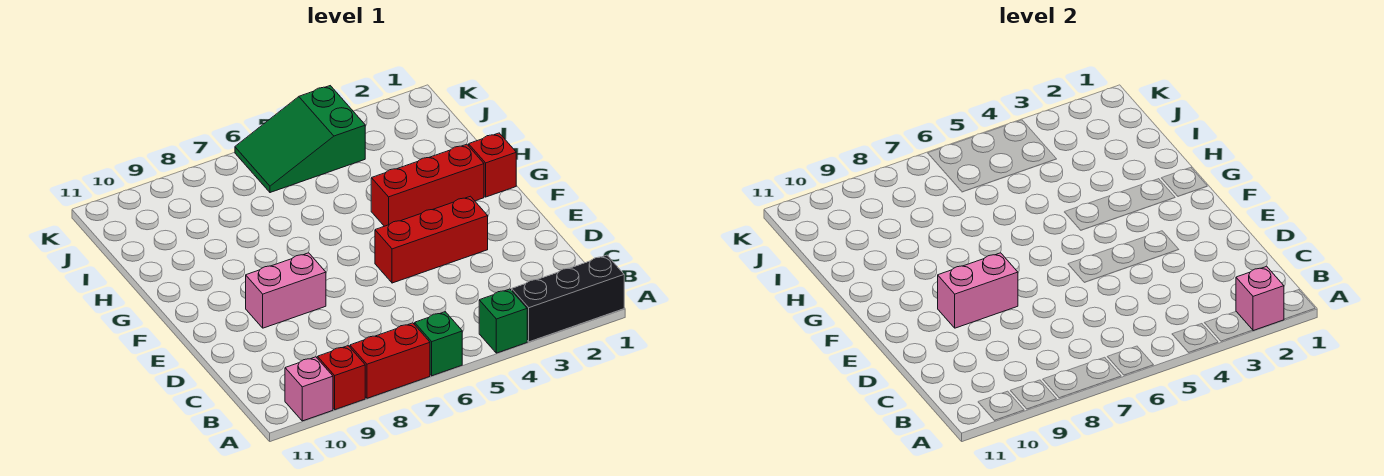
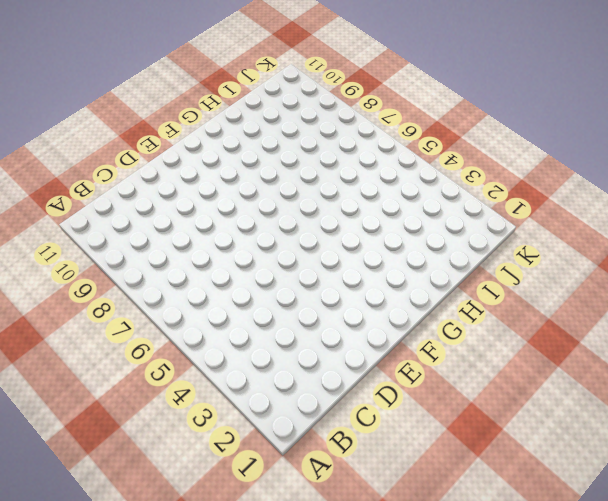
none -> black 1x3 brick [512,255,624,342]
none -> green 1x1 brick [479,289,527,353]
none -> green 1x1 brick [415,312,462,376]

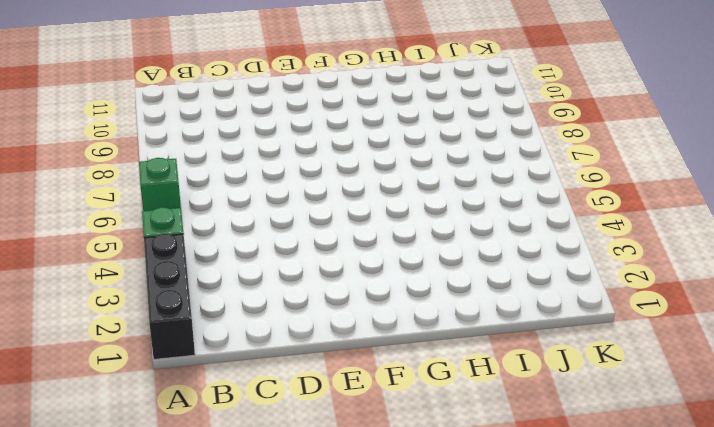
none -> red 1x2 brick [350,323,430,398]
none -> red 1x1 brick [317,346,365,410]
none -> pink 1x1 brick [285,357,333,421]

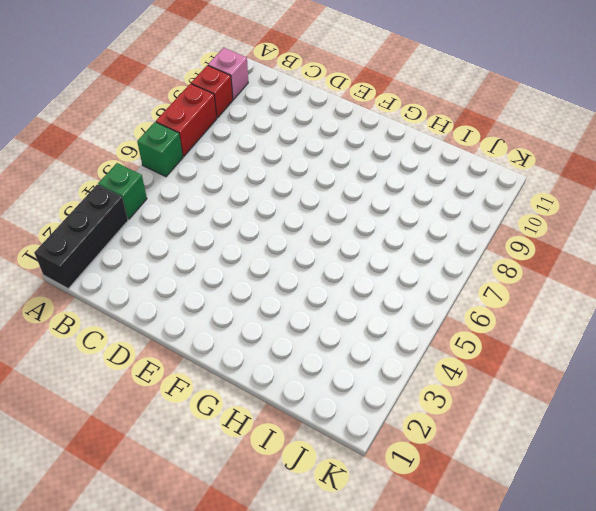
none -> red 1x3 brick [375,196,488,283]
none -> pink 1x2 brick [246,253,326,328]
none -> red 1x1 brick [469,133,516,197]

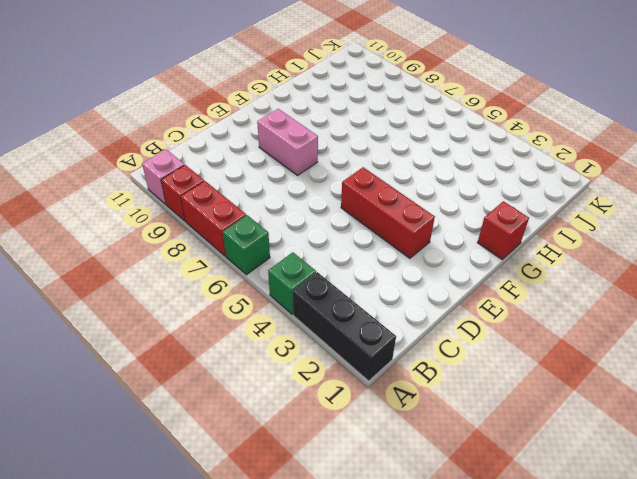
none -> red 1x3 brick [371,144,484,226]
none -> green 2x3 slope [235,86,365,193]
none -> pink 1x1 brick [1236,266,1284,331]

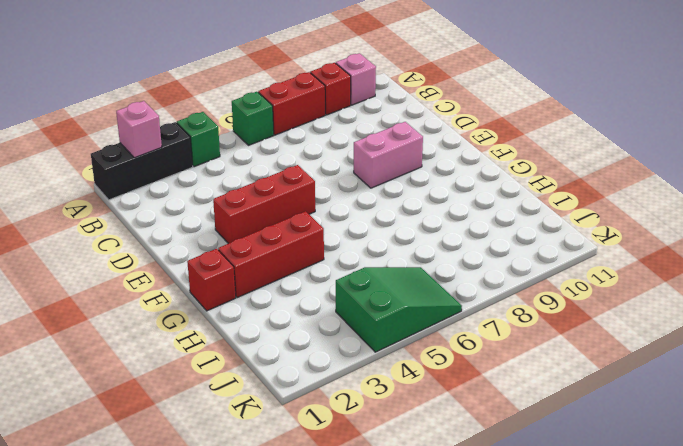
none -> pink 1x2 brick [938,253,1018,328]

